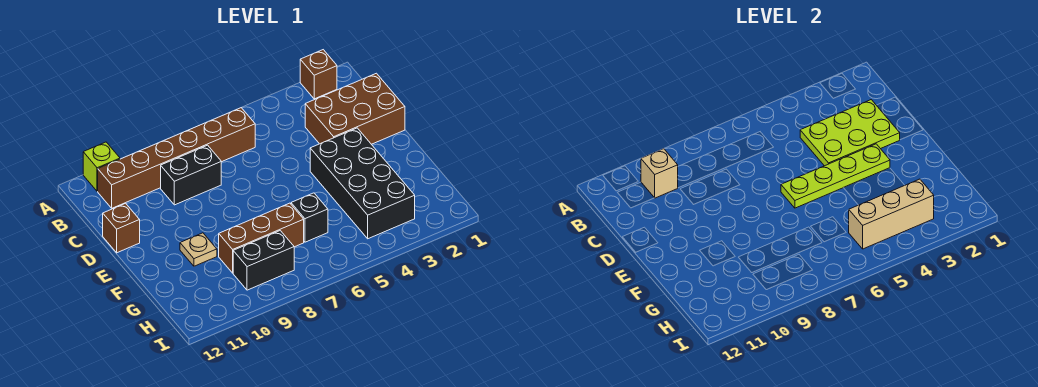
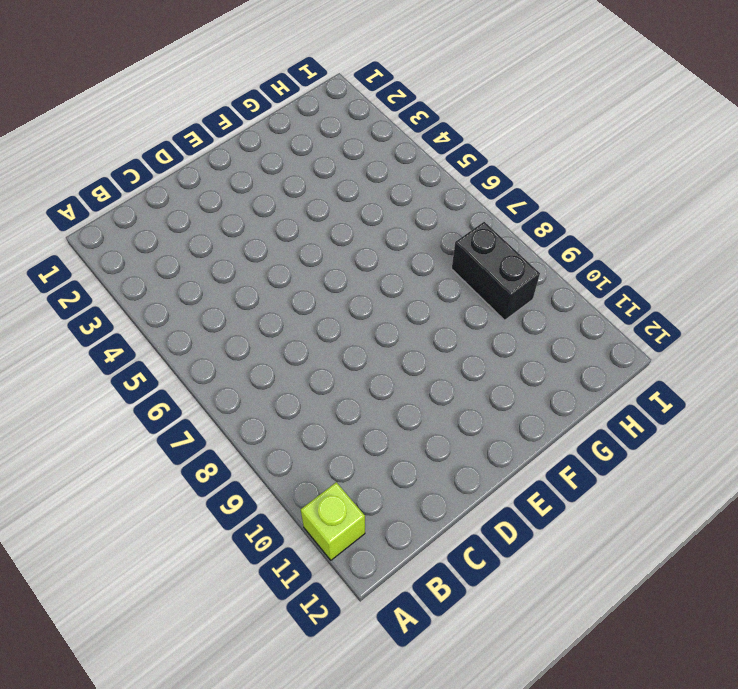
none -> brown 1x1 brick [300,50,337,99]
none -> brown 1x6 brick [98,108,255,208]
none -> brown 2x3 brick [305,73,405,144]

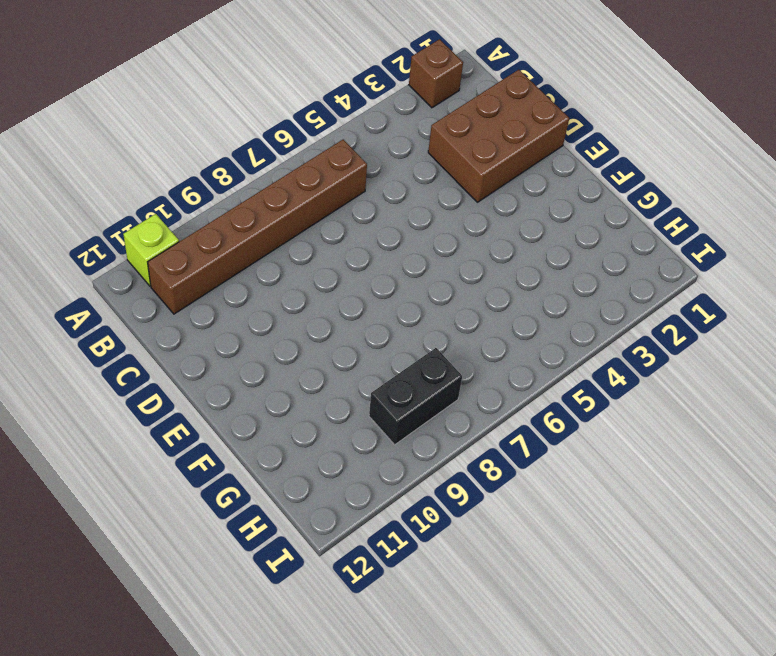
none -> black 1x2 brick [161,145,221,205]
none -> brown 1x1 brick [103,203,140,253]
none -> black 2x4 brick [310,128,415,239]

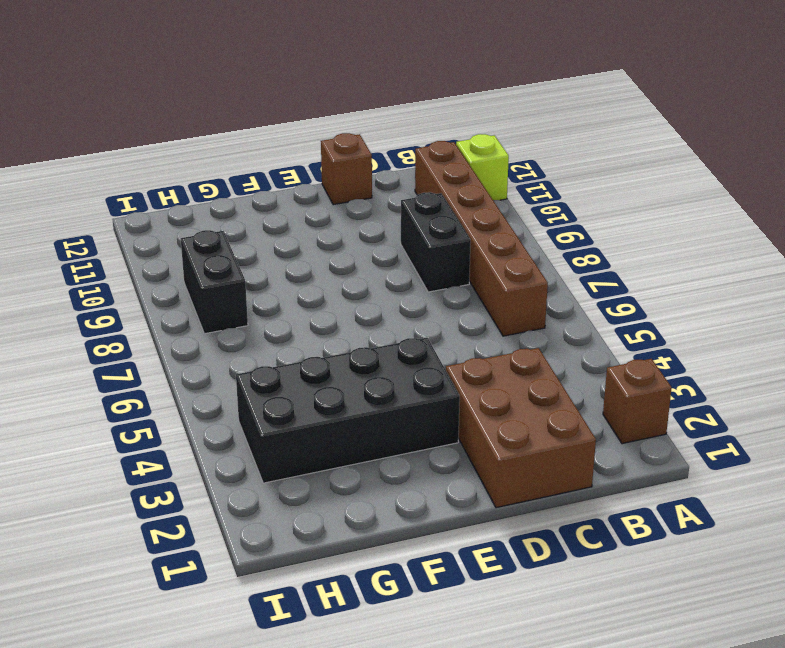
none -> tan 1x1 plate [180,233,217,266]
none -> black 1x1 brick [291,193,328,242]
none -> brown 1x3 brick [219,203,304,273]

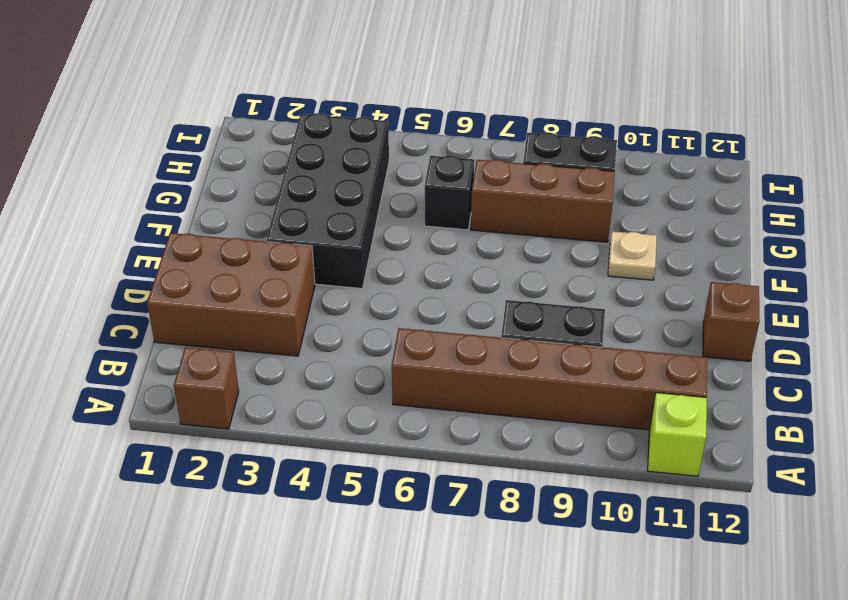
none -> tan 1x1 brick [641,149,678,198]
none -> lime 2x3 plate [800,100,900,166]
none -> lime 1x4 plate [781,144,890,208]

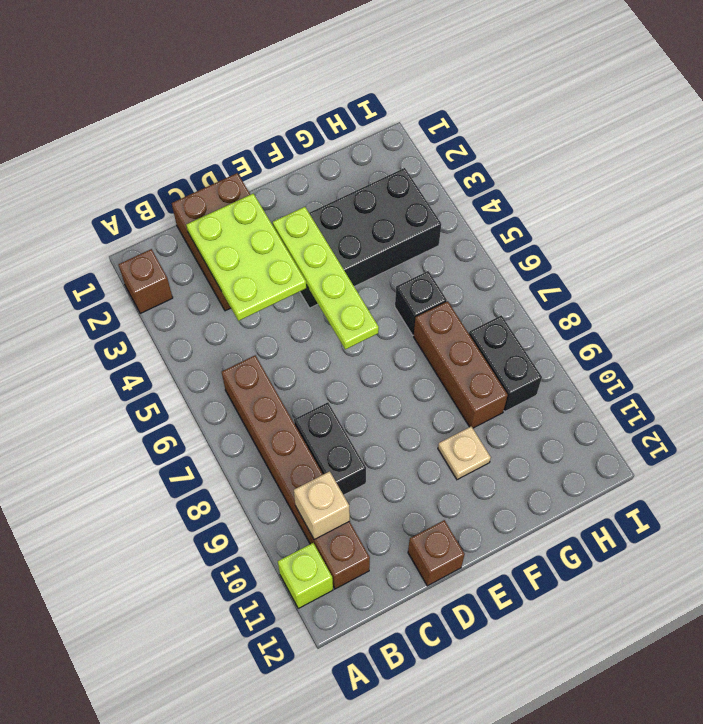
none -> tan 1x3 brick [849,179,934,249]

